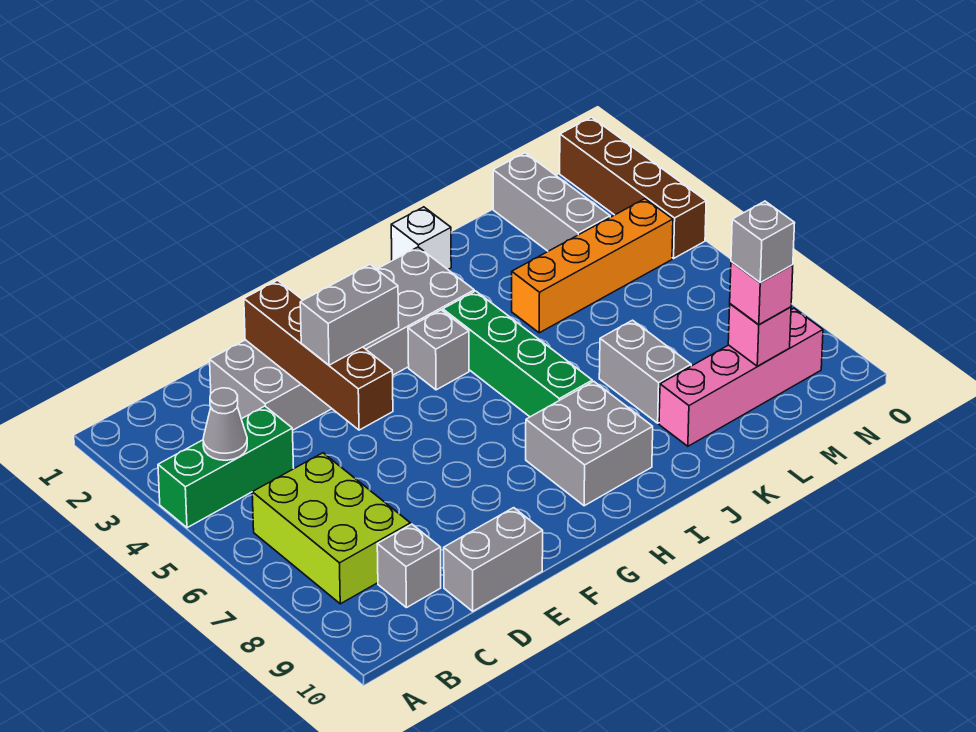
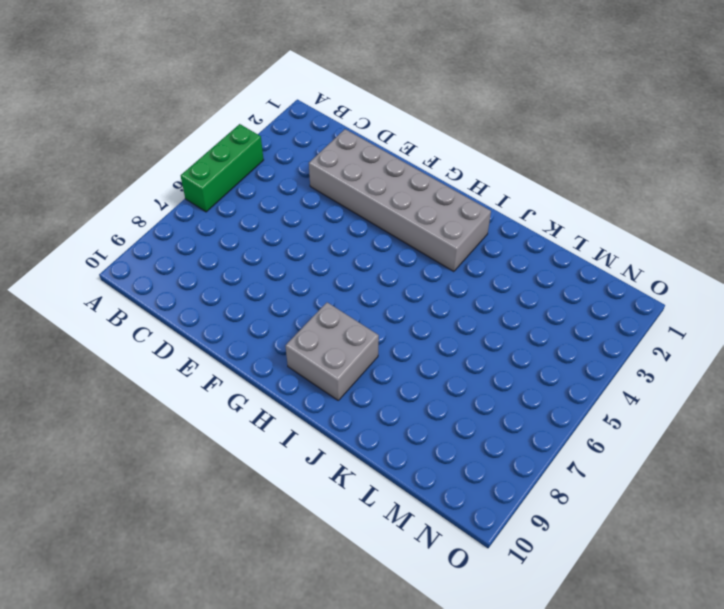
green 1x3 brick [181,124,264,212] -> green 1x3 brick turned to [158,406,294,528]
none -> lime 2x3 brick [252,453,410,604]
none -> grey 1x1 brick [377,524,441,608]
none -> grey 1x2 brick [444,508,543,611]

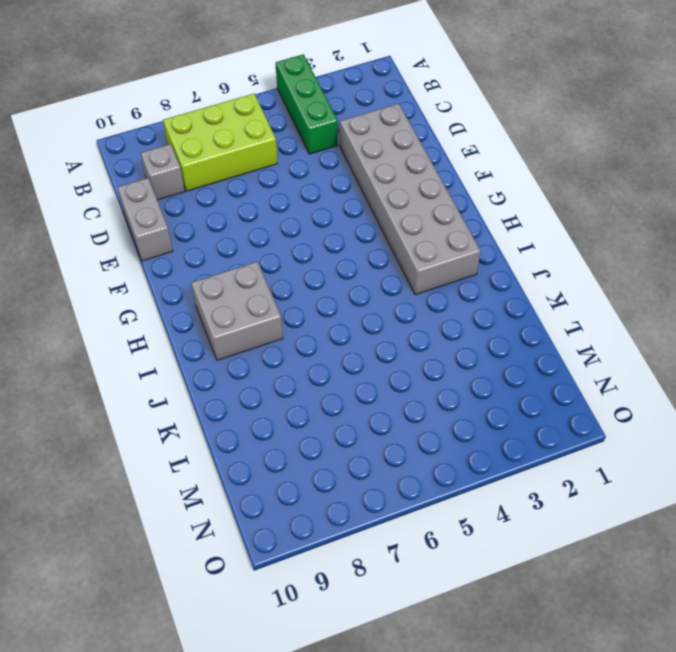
none -> grey 1x1 brick [408,310,469,390]
none -> green 1x4 brick [443,291,592,417]
none -> white 1x1 brick [391,207,451,269]

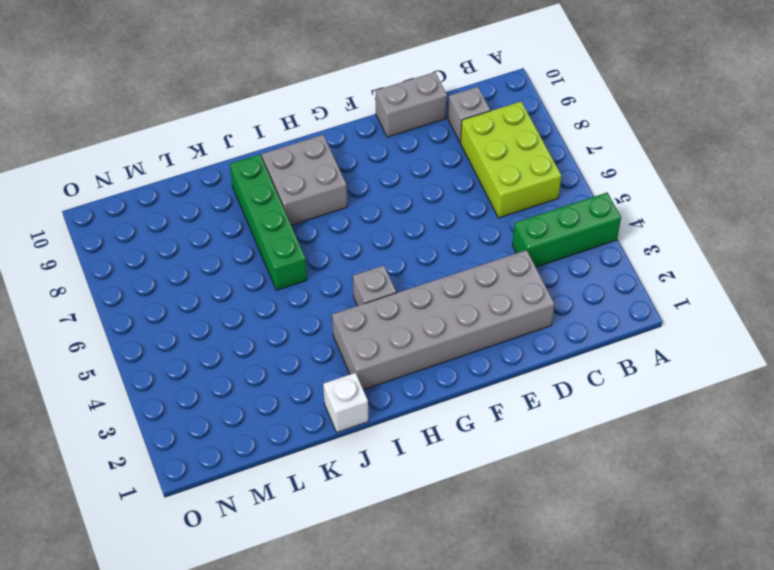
green 1x4 brick [230,154,307,290] -> green 1x4 brick moved to [443,291,592,417]
none -> orange 1x4 brick [512,199,673,333]
none -> grey 1x2 brick [599,320,691,423]
none -> pink 1x4 brick [659,308,823,446]

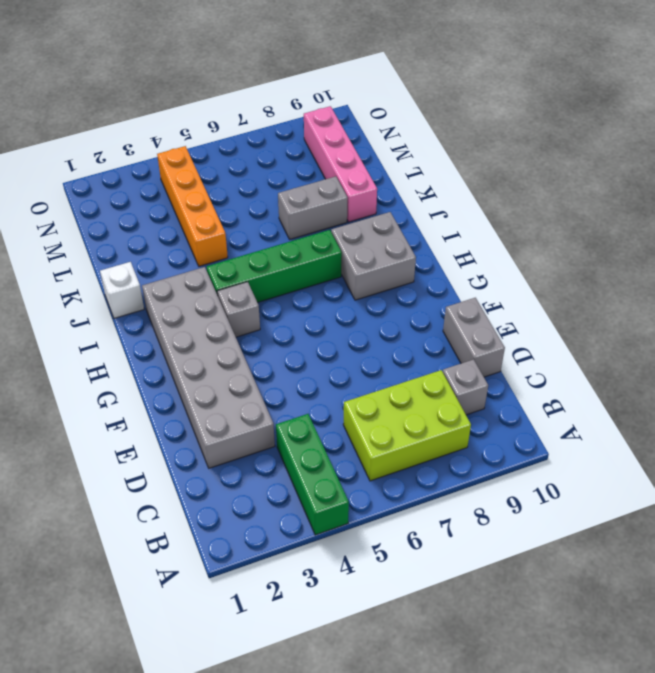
none -> grey 1x3 brick [493,153,610,251]
none -> brown 1x4 brick [560,117,706,258]
none -> grey 1x1 cone [203,388,247,460]

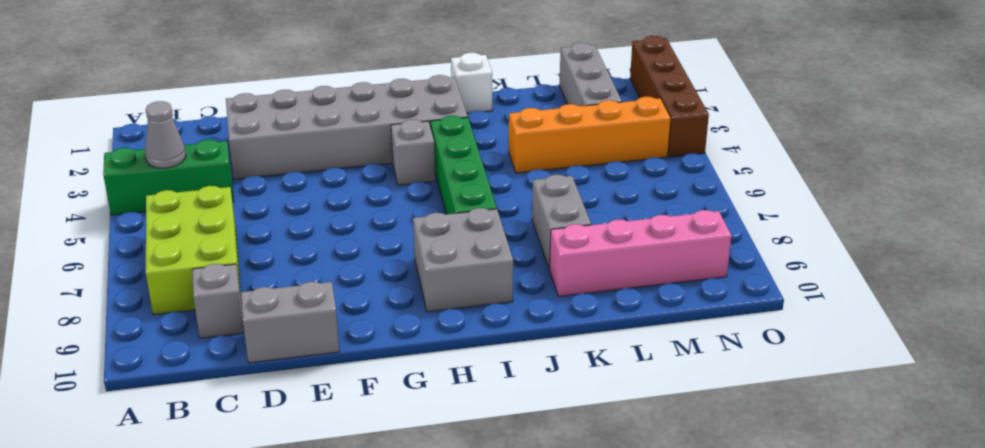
none -> brown 1x4 brick [244,280,393,430]
none -> pink 1x1 brick [728,304,791,366]
none -> grey 1x2 brick [300,264,399,365]

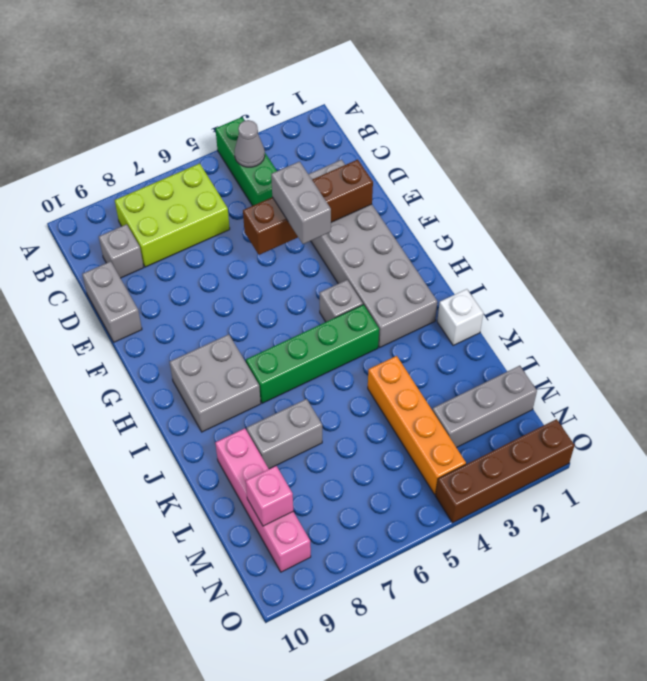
none -> pink 1x1 brick [730,262,793,325]
none -> grey 1x1 brick [731,201,795,282]

